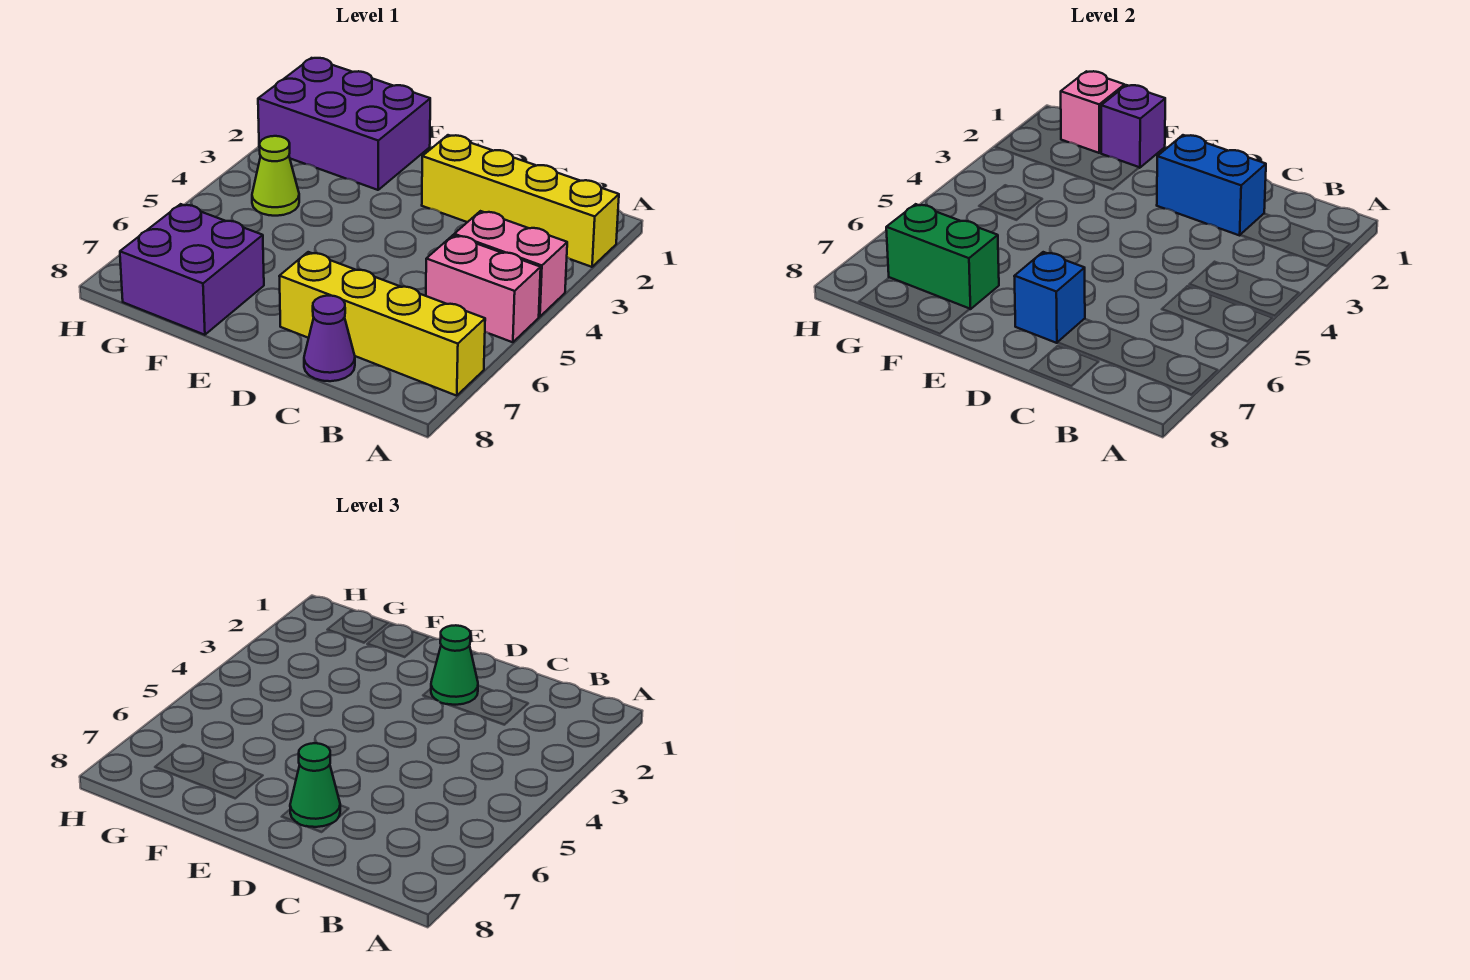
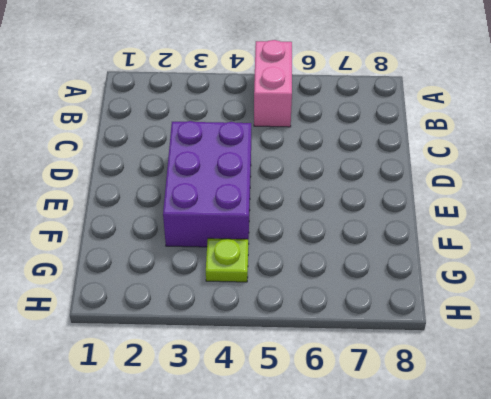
purple 2x3 brick [163,121,251,247] -> purple 2x3 brick moved to [258,58,430,190]
lime 1x1 plate [206,238,248,282] -> lime 1x1 cone [252,136,299,216]
none -> yellow 1x4 brick [422,135,619,267]
none -> pink 1x2 brick [454,211,567,317]
none -> yellow 1x4 brick [279,252,485,396]

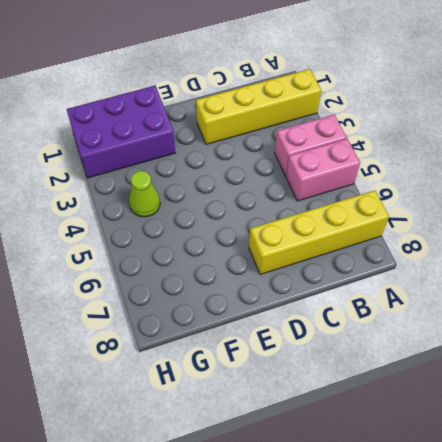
none -> purple 1x1 cone [304,296,355,381]
none -> purple 2x2 brick [120,204,264,335]
none -> blue 1x2 brick [1157,135,1266,235]

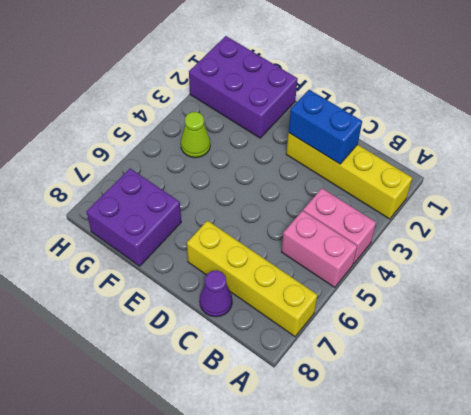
none -> blue 1x1 brick [1014,252,1085,343]
none -> purple 1x1 brick [1101,85,1165,168]
none -> green 1x2 brick [886,204,999,309]

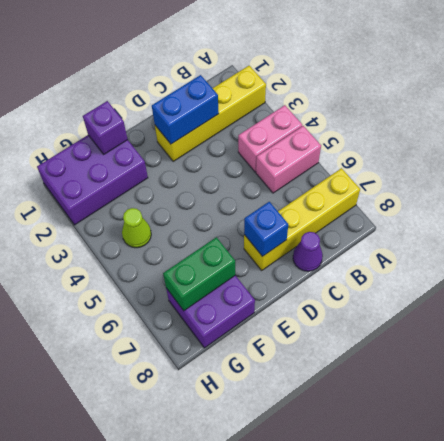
none -> pink 1x1 brick [1061,71,1125,153]
none -> green 1x1 cone [431,625,478,705]
none -> green 1x1 cone [290,743,340,827]

